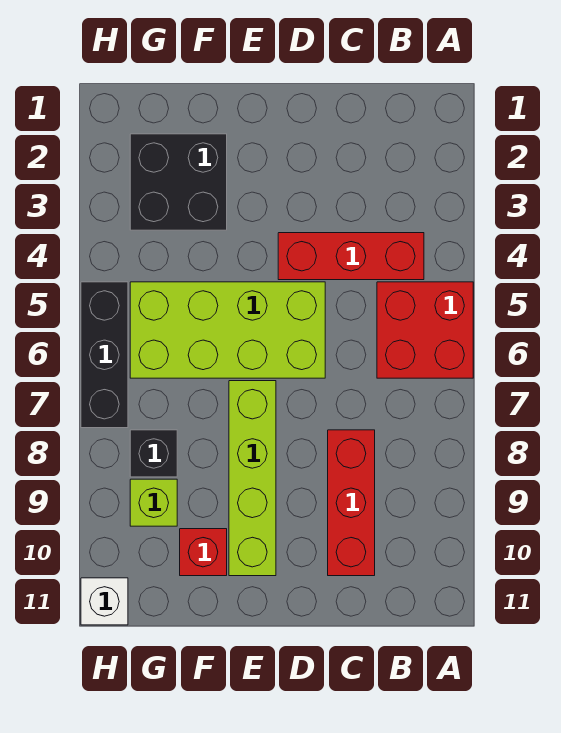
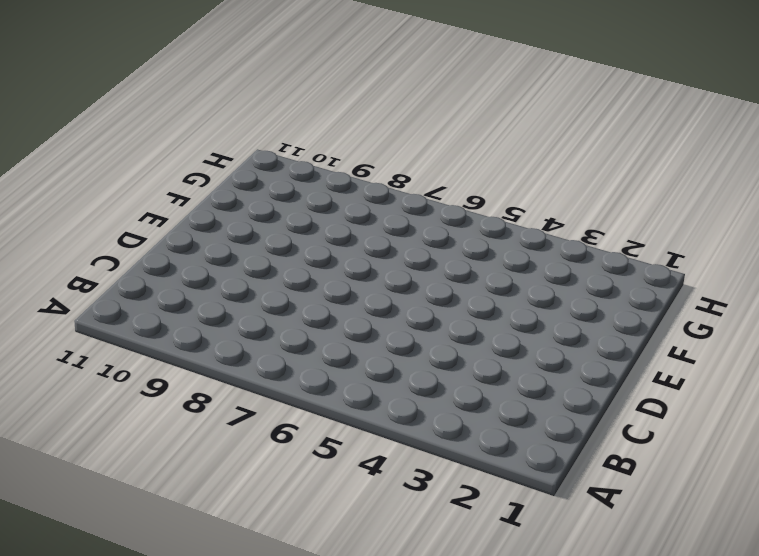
none -> red 2x2 brick [377,282,473,378]
none -> red 1x3 brick [278,233,424,280]

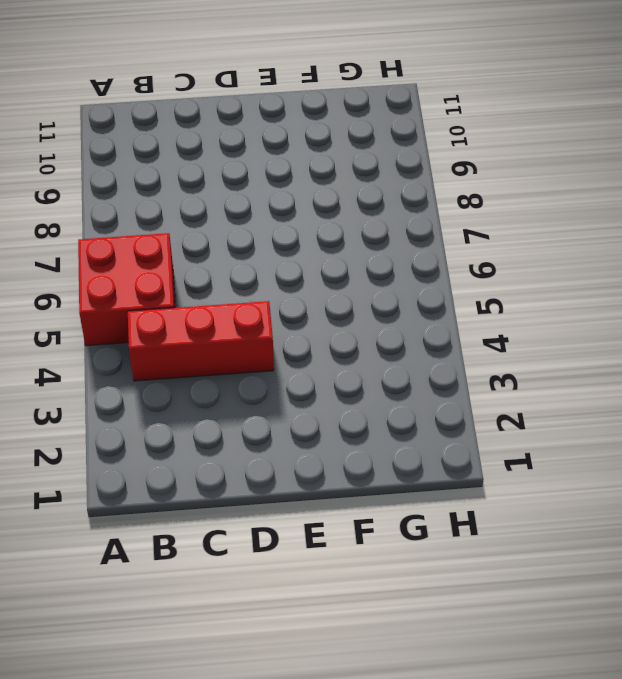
none -> red 1x3 brick [328,430,375,576]
none -> lime 2x4 brick [130,282,325,378]

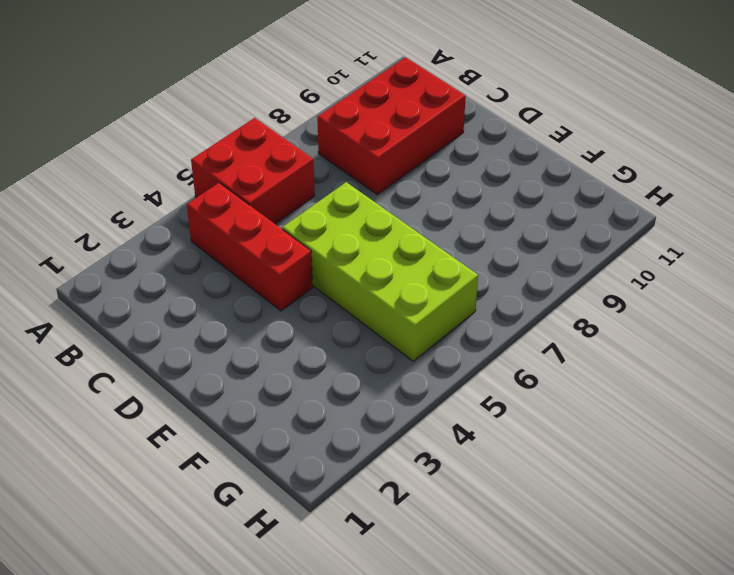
red 2x3 brick [317,57,466,194] -> red 1x3 brick [328,430,375,576]
none -> lime 1x4 brick [229,381,276,576]
none -> black 2x2 brick [130,134,227,230]

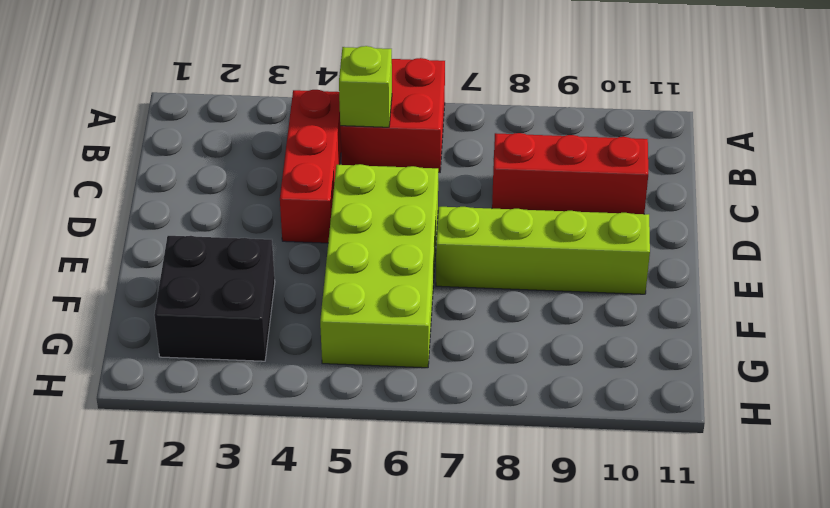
lime 1x1 brick [339,46,392,127] -> lime 1x1 brick moved to [130,479,177,526]
none -> red 1x1 brick [180,529,227,576]
none -> black 1x1 brick [130,430,177,477]

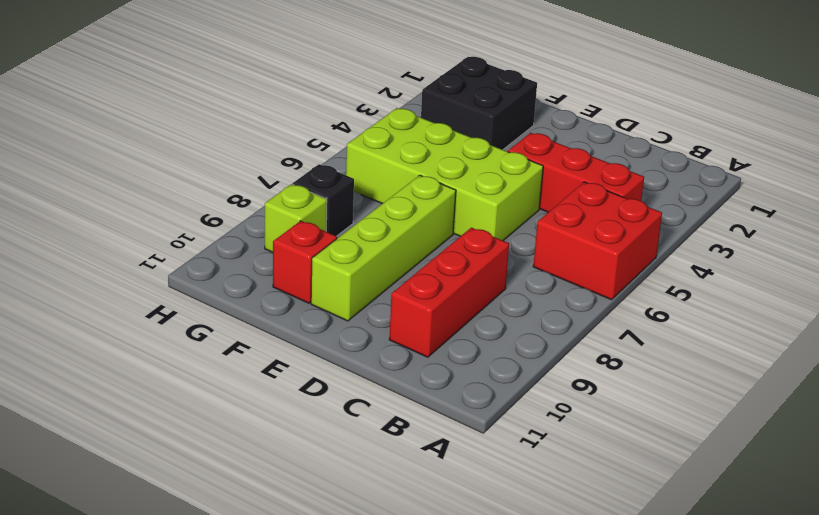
none -> black 1x3 brick [81,282,128,428]
none -> white 1x1 brick [81,578,128,625]

